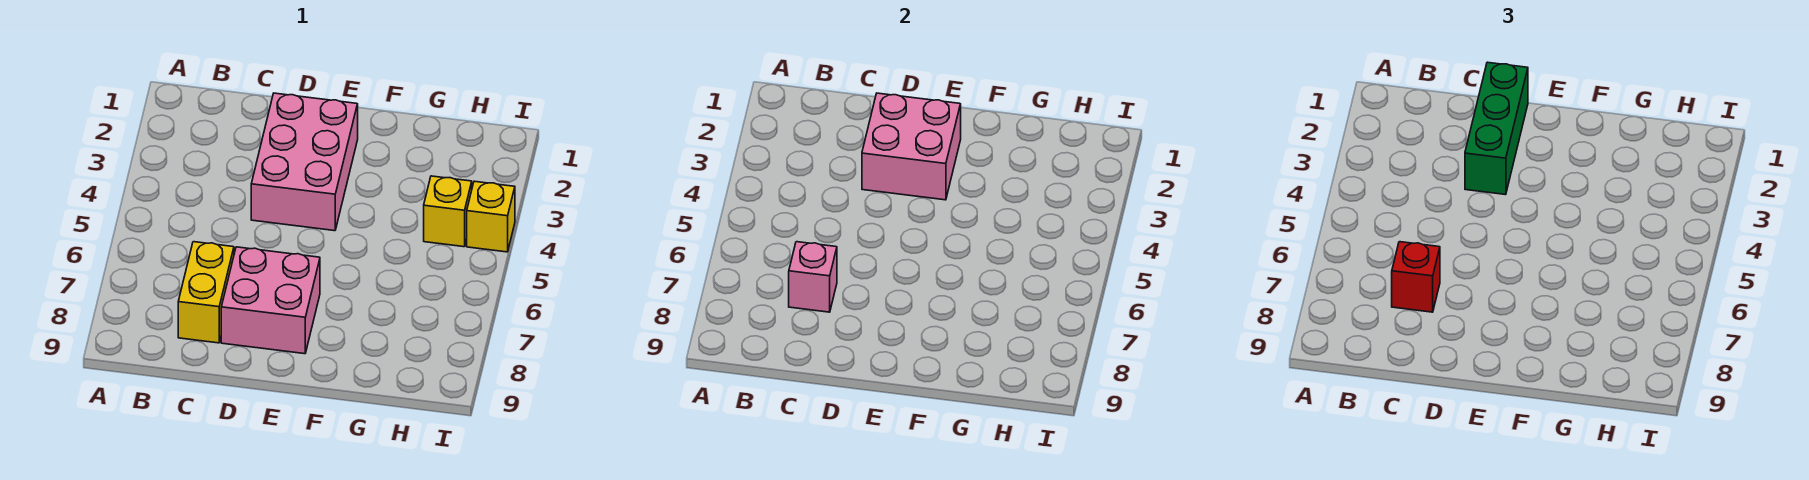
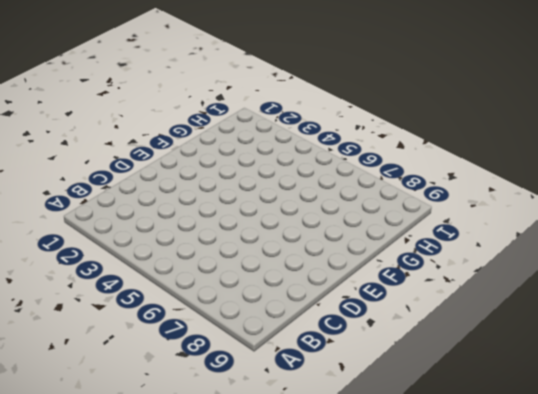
none -> yellow 1x2 brick [178,242,234,343]
none -> pink 2x3 brick [251,93,358,231]

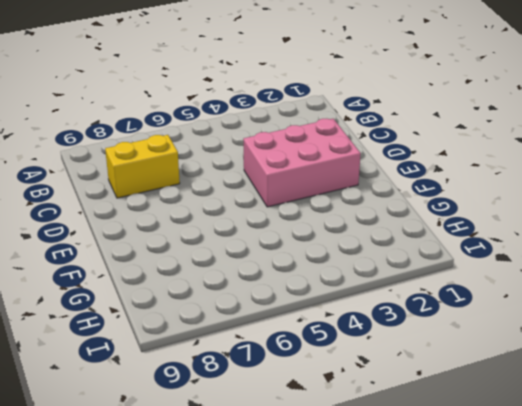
none -> pink 2x2 brick [221,247,320,354]
none -> yellow 1x1 brick [424,176,472,247]

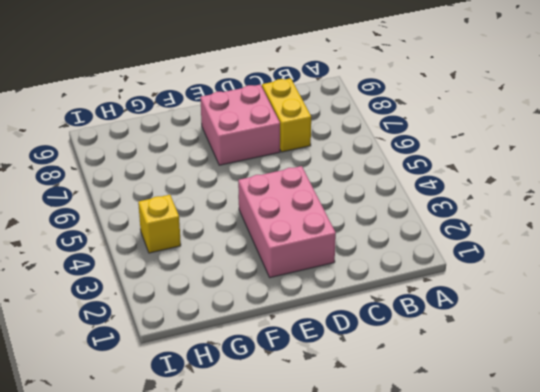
none -> yellow 1x1 brick [467,181,515,252]
none -> pink 1x1 brick [789,242,837,312]

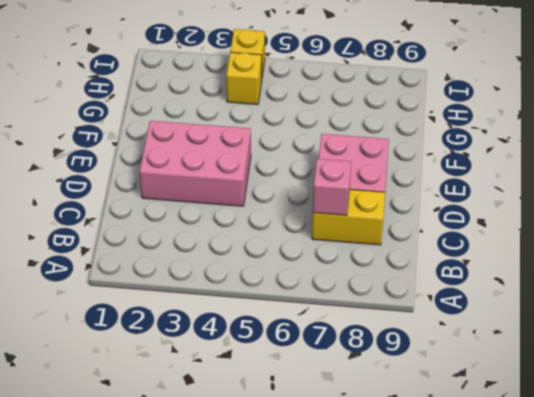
none -> pink 2x2 brick [862,93,961,200]
none -> red 1x1 brick [1392,242,1440,312]

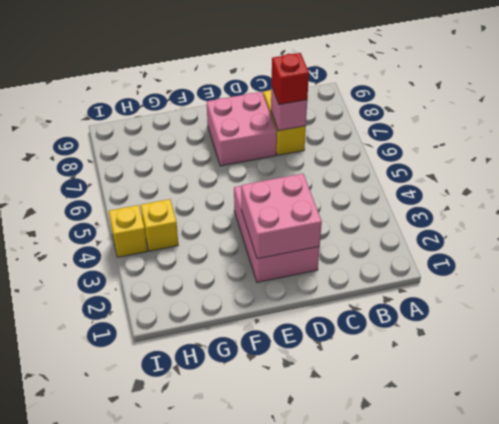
none -> green 1x3 brick [1465,62,1528,195]

